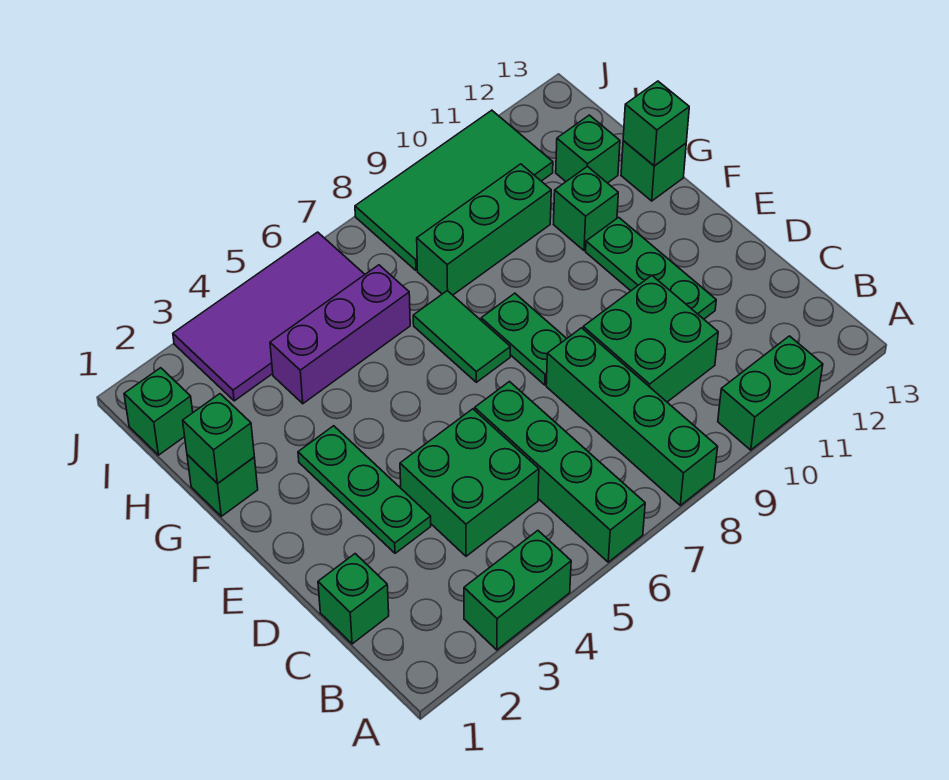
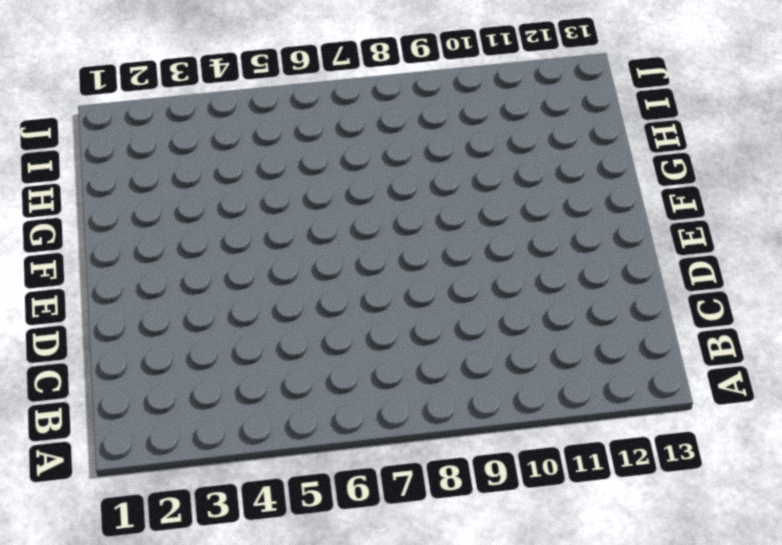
none -> green 1x2 brick [464,531,571,650]
none -> green 1x4 brick [475,382,645,562]
none -> green 1x4 brick [546,328,718,505]

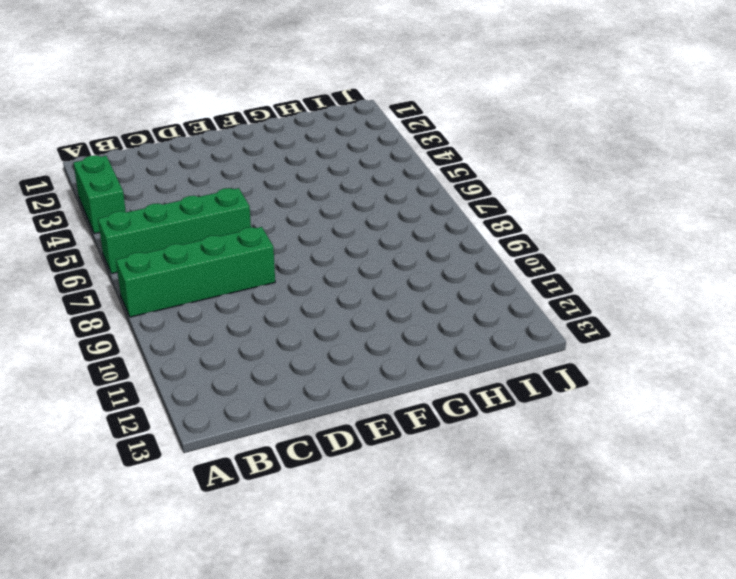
none -> green 1x2 brick [718,336,823,450]
none -> green 1x1 brick [318,554,389,644]
none -> green 2x2 brick [400,409,539,556]

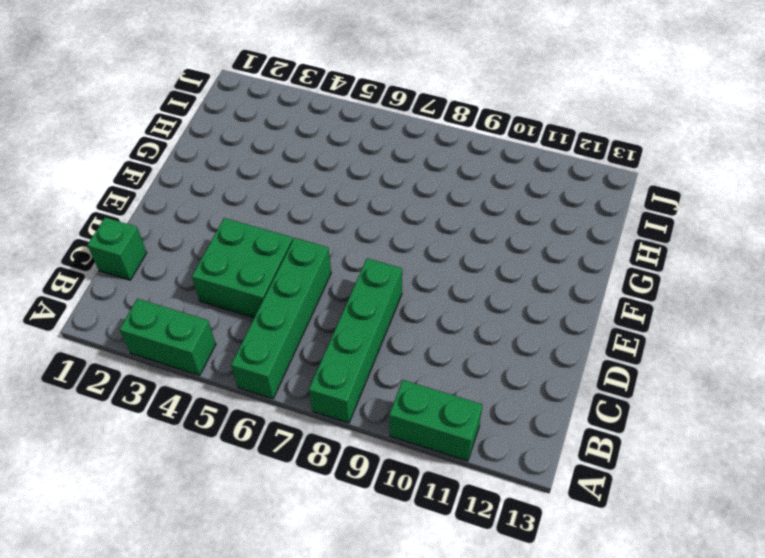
none -> green 2x2 brick [583,275,718,402]
none -> green 1x3 plate [298,426,431,553]
none -> green 1x3 plate [586,217,716,319]

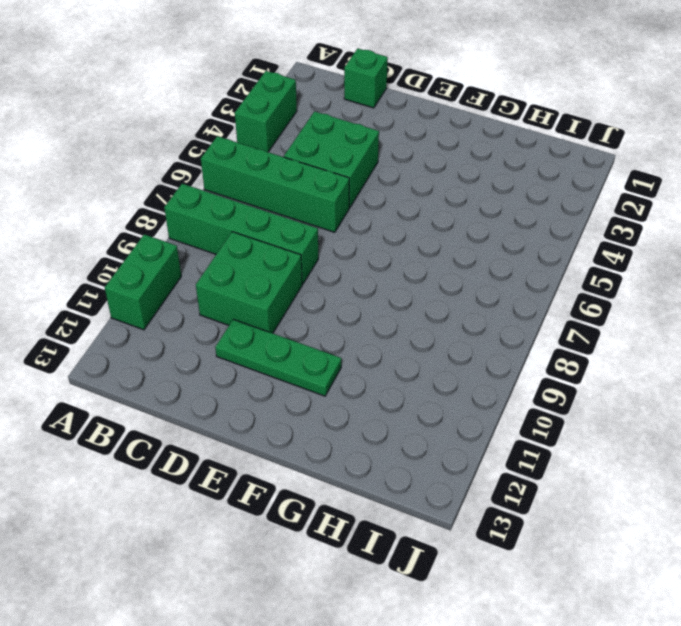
none -> green 1x3 plate [298,426,431,553]
none -> green 1x2 plate [481,293,567,385]
none -> green 1x2 tile [413,291,510,382]

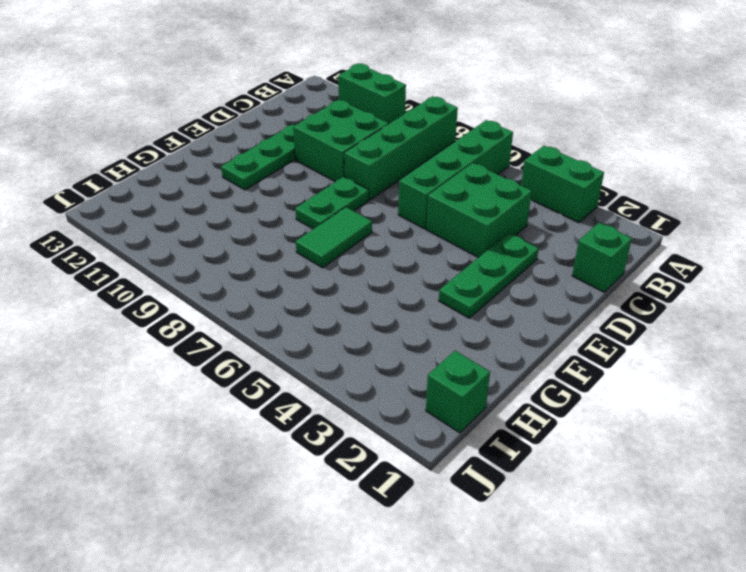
none -> green 1x1 brick [187,455,258,516]
none -> green 1x1 brick [554,166,618,251]
none -> green 1x1 brick [621,140,686,201]

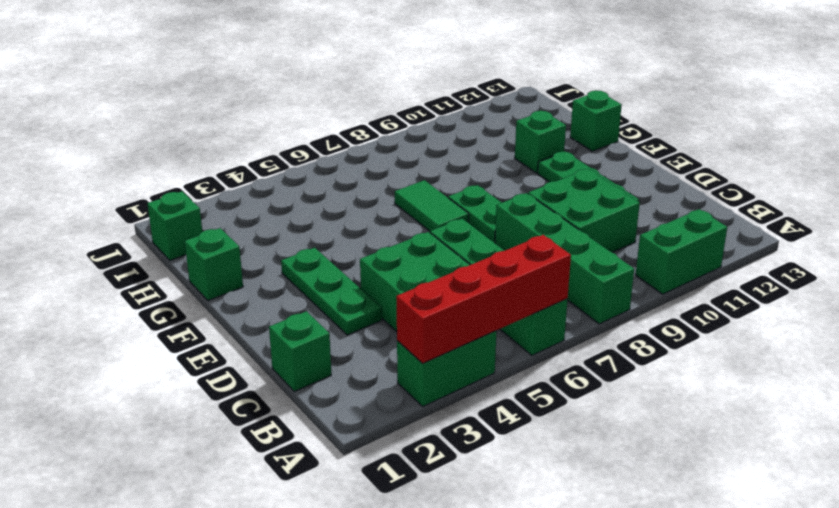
red 1x4 brick [396,235,571,363] -> none
none -> purple 1x3 brick [270,265,410,404]
none -> green 1x3 brick [417,164,551,295]
none -> green 1x1 brick [556,115,620,183]

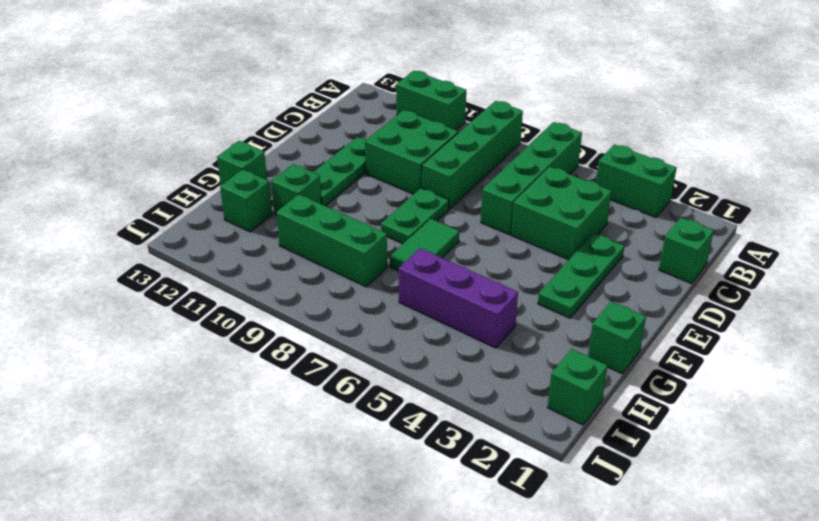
none -> purple 2x4 tile [173,232,365,401]
none -> green 2x4 tile [355,110,553,271]
none -> green 1x1 brick [183,394,254,484]

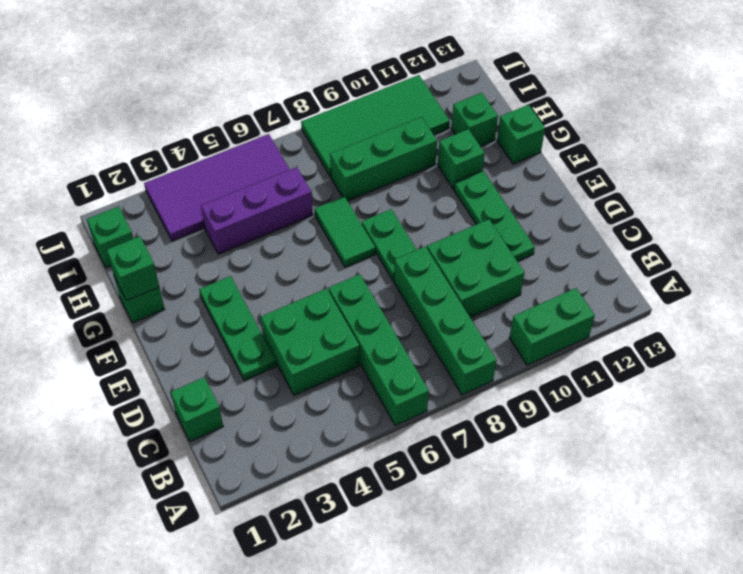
none -> green 1x2 brick [464,531,571,650]
none -> green 1x1 brick [623,81,689,166]

